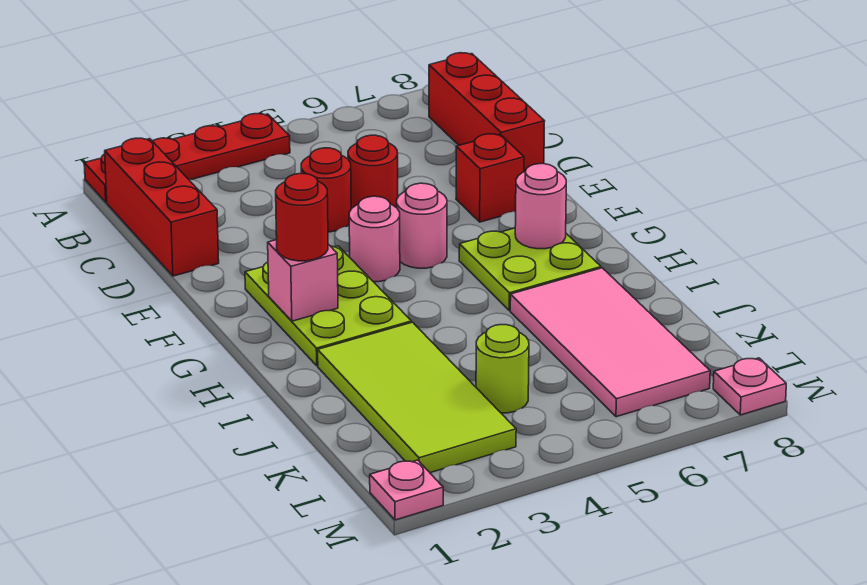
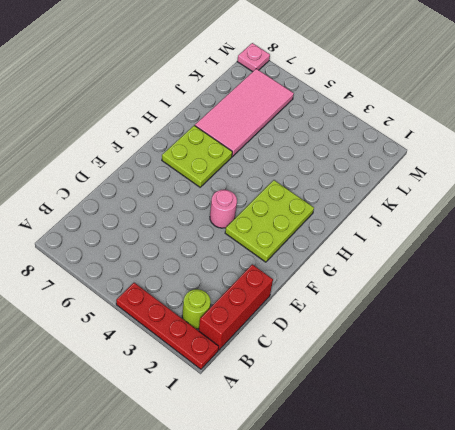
lime 1x1 round brick [182,289,211,329] -> lime 1x1 round brick moved to [476,325,529,413]
none -> red 1x3 brick [429,53,545,172]
none -> red 1x1 round brick [301,148,351,232]
none -> red 1x1 round brick [348,135,398,209]

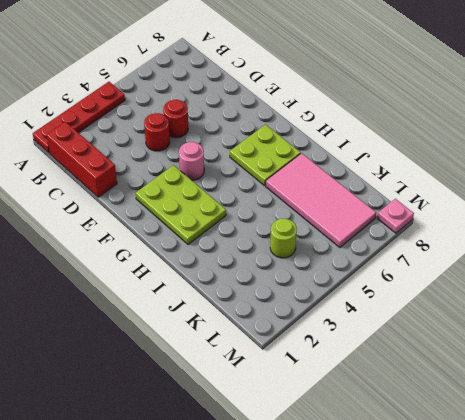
none -> red 1x3 brick [429,53,545,172]
none -> red 1x1 brick [456,134,524,222]
none -> pink 1x1 round brick [397,183,447,268]

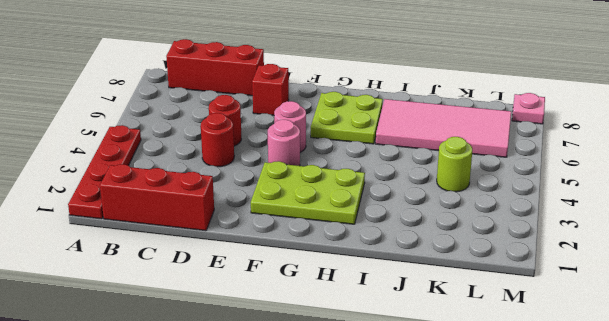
none -> lime 2x4 tile [318,322,516,473]
none -> pink 1x1 plate [370,460,443,520]
none -> pink 1x1 brick [268,240,338,321]

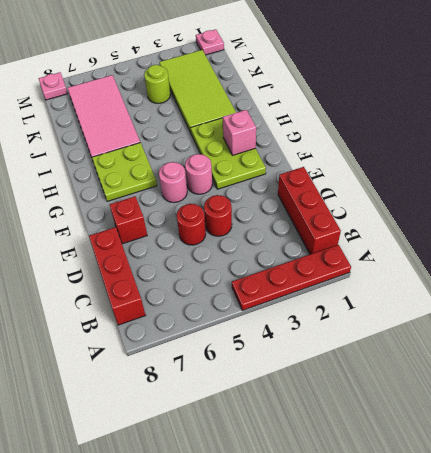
none -> pink 1x1 round brick [515,164,566,249]
none -> red 1x1 round brick [276,174,328,261]

